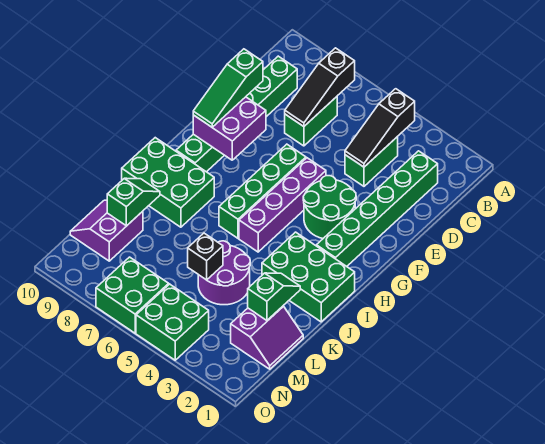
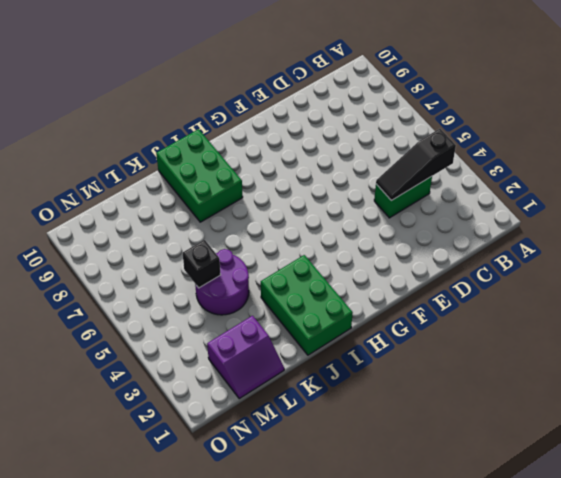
none -> green 1x6 brick [316,151,438,266]
none -> green 1x2 brick [285,97,337,146]
none -> green 1x6 brick [176,56,297,172]

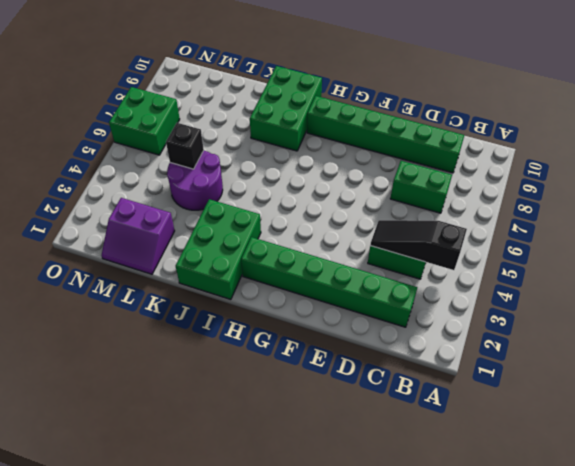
none -> green 2x2 round brick [303,176,356,238]
none -> purple 1x4 brick [239,158,326,252]
none -> green 1x4 brick [219,144,306,238]

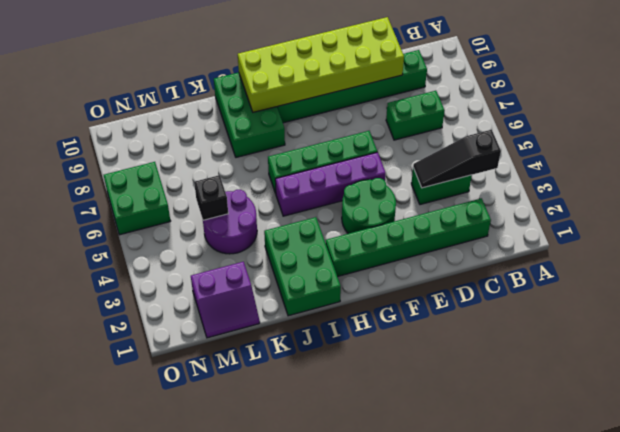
lime 2x6 brick [238,17,404,112] -> purple 2x2 brick [193,97,266,160]
none -> purple 2x2 slope [70,200,143,261]
none -> green 2x2 brick [136,284,209,360]
none -> black 1x3 slope [285,48,355,127]

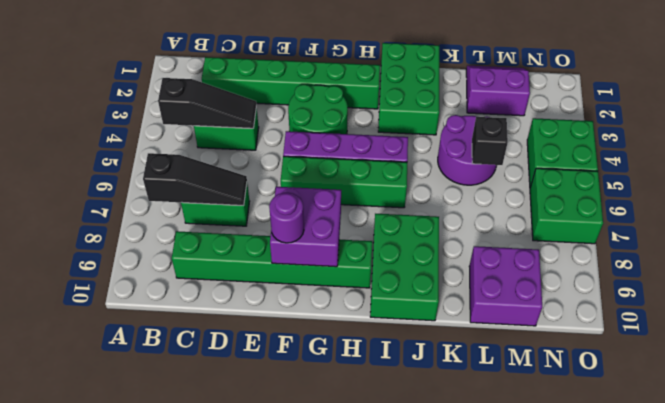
purple 1x1 round brick [269,192,304,243] -> green 1x3 slope [193,49,263,127]
purple 2x2 brick [469,246,542,326] -> purple 2x2 slope [70,200,143,261]
none -> green 1x2 slope [248,273,300,320]
none -> green 1x2 slope [107,178,160,226]

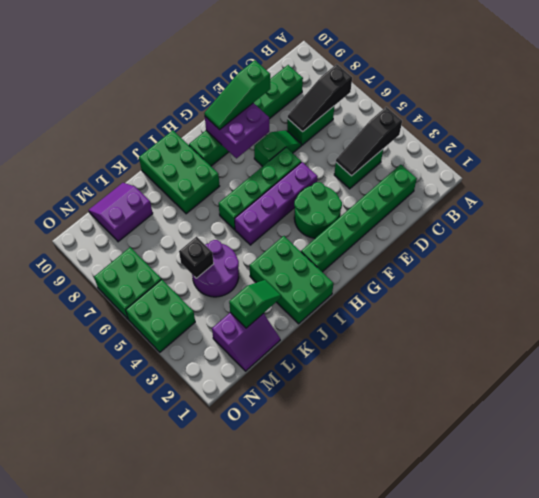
green 1x2 slope [254,130,301,167] -> green 1x2 slope moved to [107,178,160,226]

